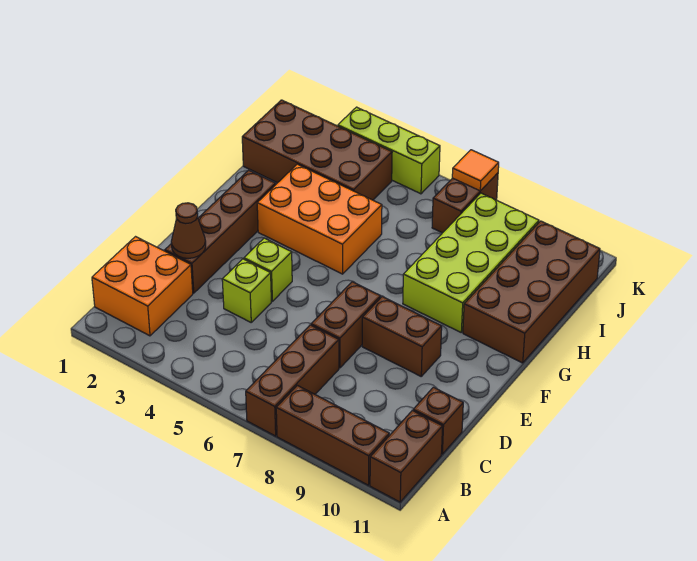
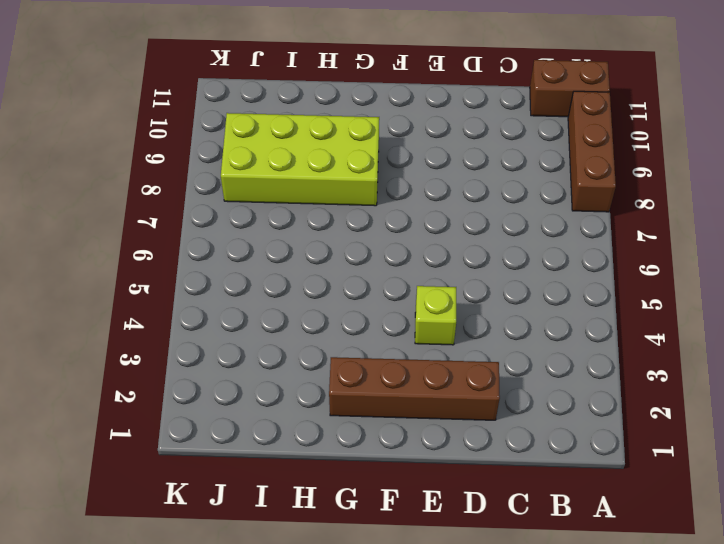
none -> brown 1x3 brick [246,325,339,436]
none -> orange 2x2 brick [92,237,193,336]
none -> brown 1x1 brick [413,387,463,454]

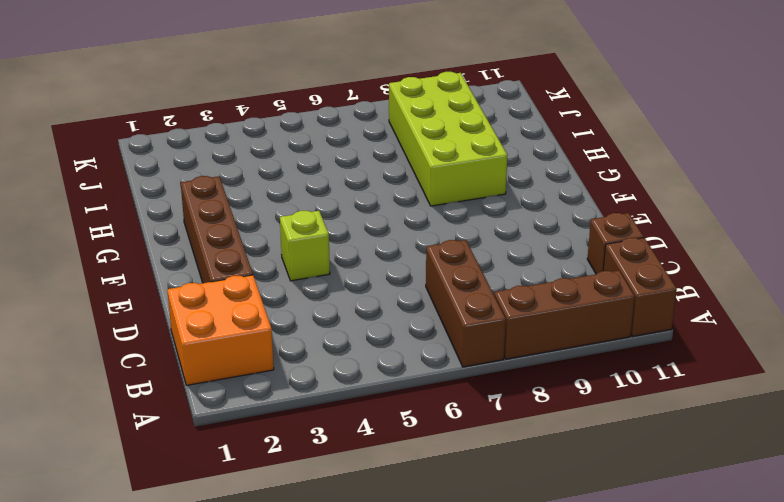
none -> lime 1x1 brick [222,259,271,322]
none -> brown 1x2 brick [311,282,381,368]
none -> brown 1x2 brick [362,297,442,376]

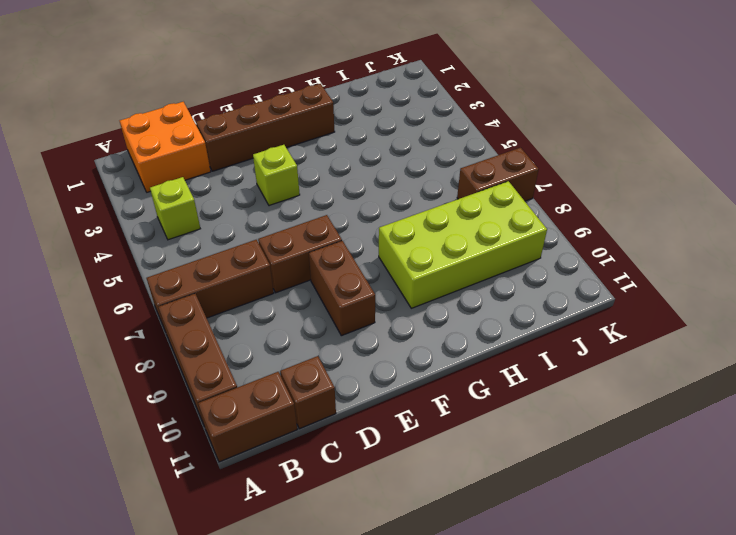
lime 1x1 brick [150,177,200,240] -> lime 1x1 brick moved to [222,259,271,322]
none -> orange 2x3 brick [257,164,382,274]
none -> brown 2x4 brick [463,221,600,363]
none -> brown 2x4 brick [242,100,392,200]

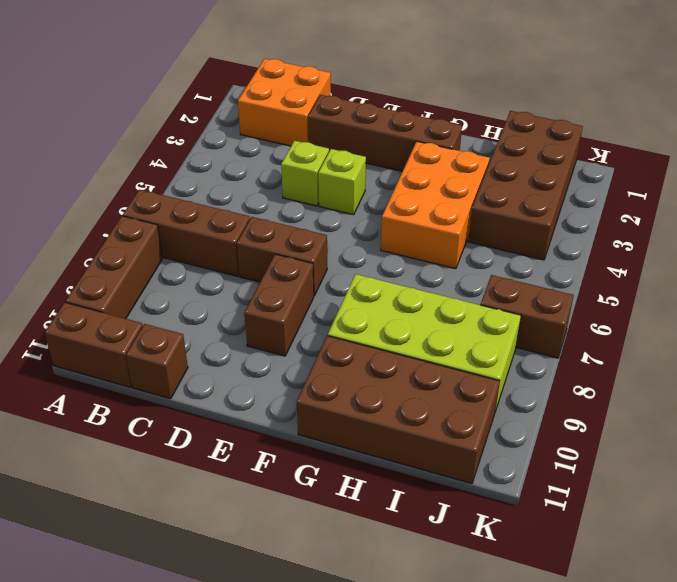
none -> lime 1x3 brick [338,107,440,194]
none -> brown 1x1 cone [171,203,206,258]
none -> orange 1x1 tile [452,150,499,191]

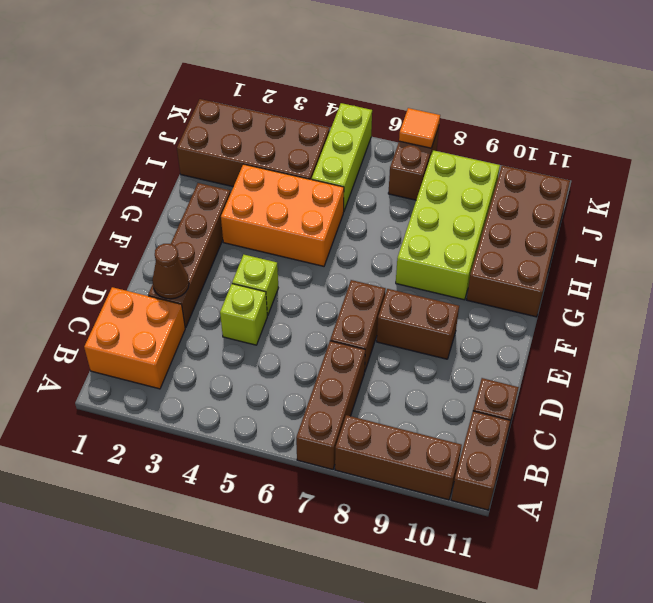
lime 1x3 brick [312,103,372,211] -> lime 1x3 brick turned to [338,107,440,194]

